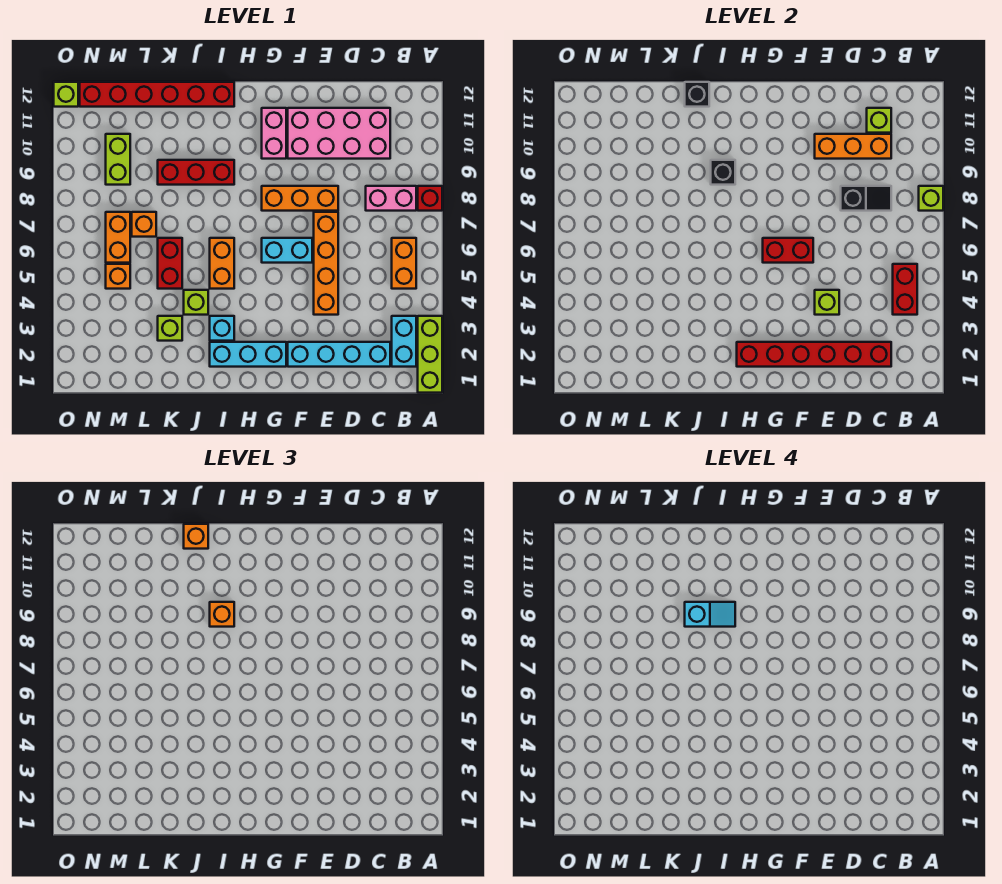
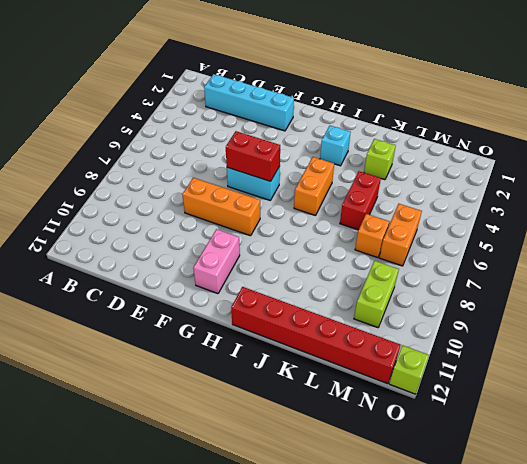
none -> lime 1x3 brick [418,316,442,393]
none -> red 1x1 brick [418,186,442,211]
none -> cyan 1x2 brick [392,316,416,367]
none -> orange 1x2 brick [392,238,416,289]

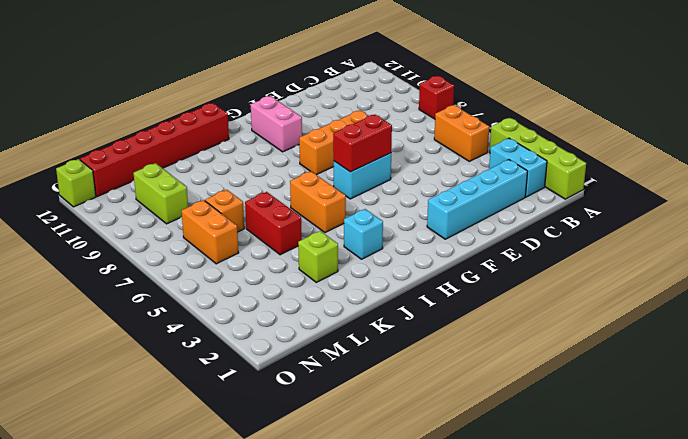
lime 1x4 brick [490,118,586,199] -> lime 1x3 brick [418,316,442,393]
none -> pink 1x2 brick [366,186,416,211]
none -> pink 2x4 brick [288,108,390,159]
none -> orange 1x4 brick [314,212,338,315]
none -> cyan 1x3 brick [210,342,286,367]

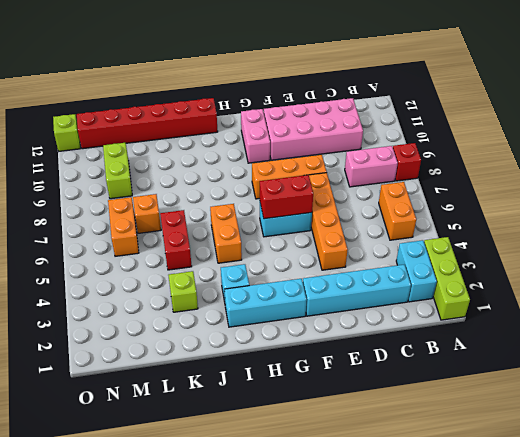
none -> red 1x3 brick [158,160,234,185]
none -> lime 1x1 brick [184,290,208,315]
none -> orange 1x1 brick [106,264,130,289]
none -> lime 1x1 brick [919,186,943,211]

